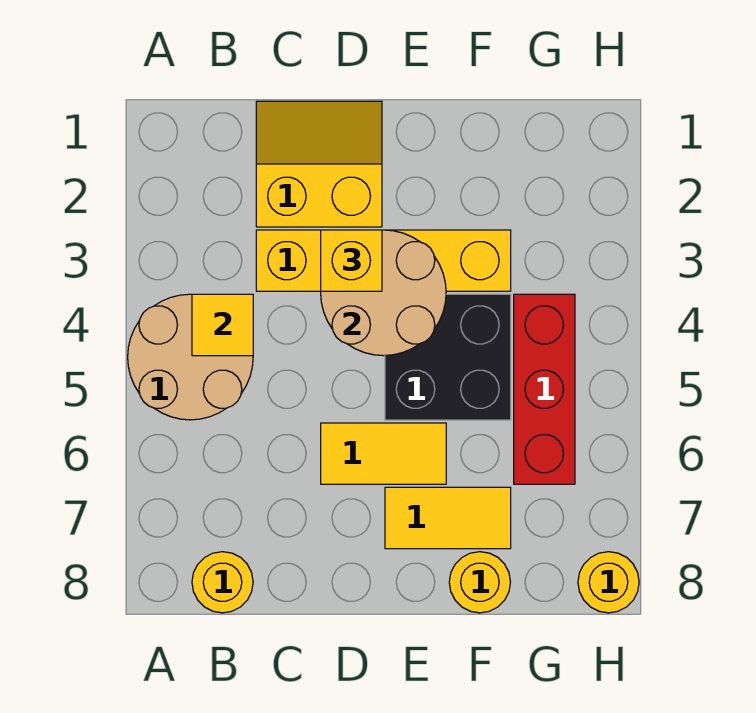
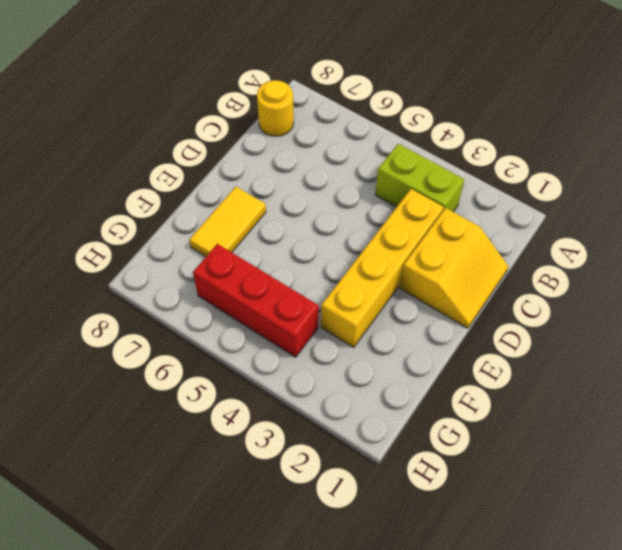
lime 1x2 brick [375,144,464,212] -> tan 2x2 round brick [128,294,253,420]
none -> yellow 1x2 tile [321,423,446,484]
none -> black 2x2 brick [385,294,511,420]
none -> yellow 1x1 round brick [449,552,510,613]

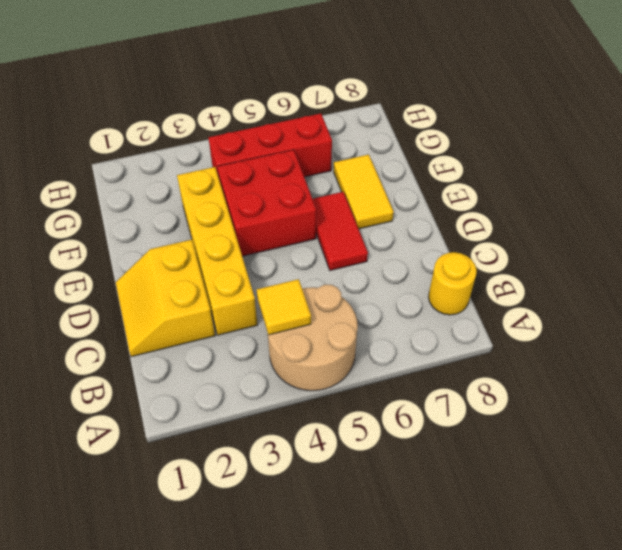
red 1x2 tile [313,192,368,271] -> yellow 1x2 tile [321,423,446,484]
red 2x2 brick [217,150,316,256] -> black 2x2 brick [385,294,511,420]
none -> yellow 1x1 round brick [449,552,510,613]
none -> yellow 1x1 round brick [578,552,639,613]
none -> tan 2x2 round brick [321,230,446,356]

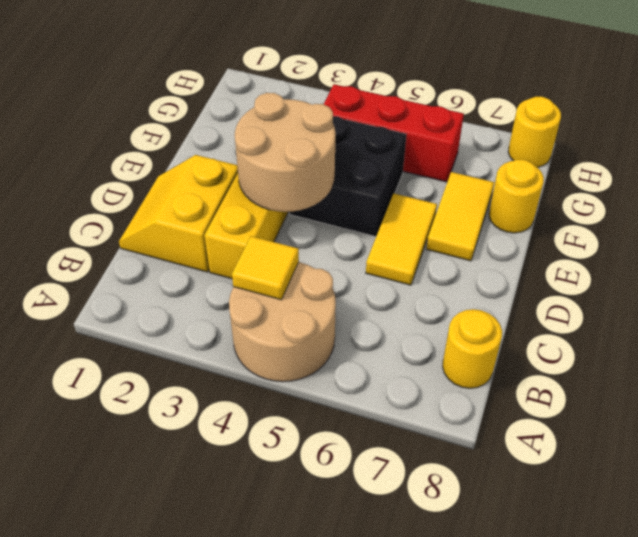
none -> yellow 1x1 brick [321,230,382,291]

